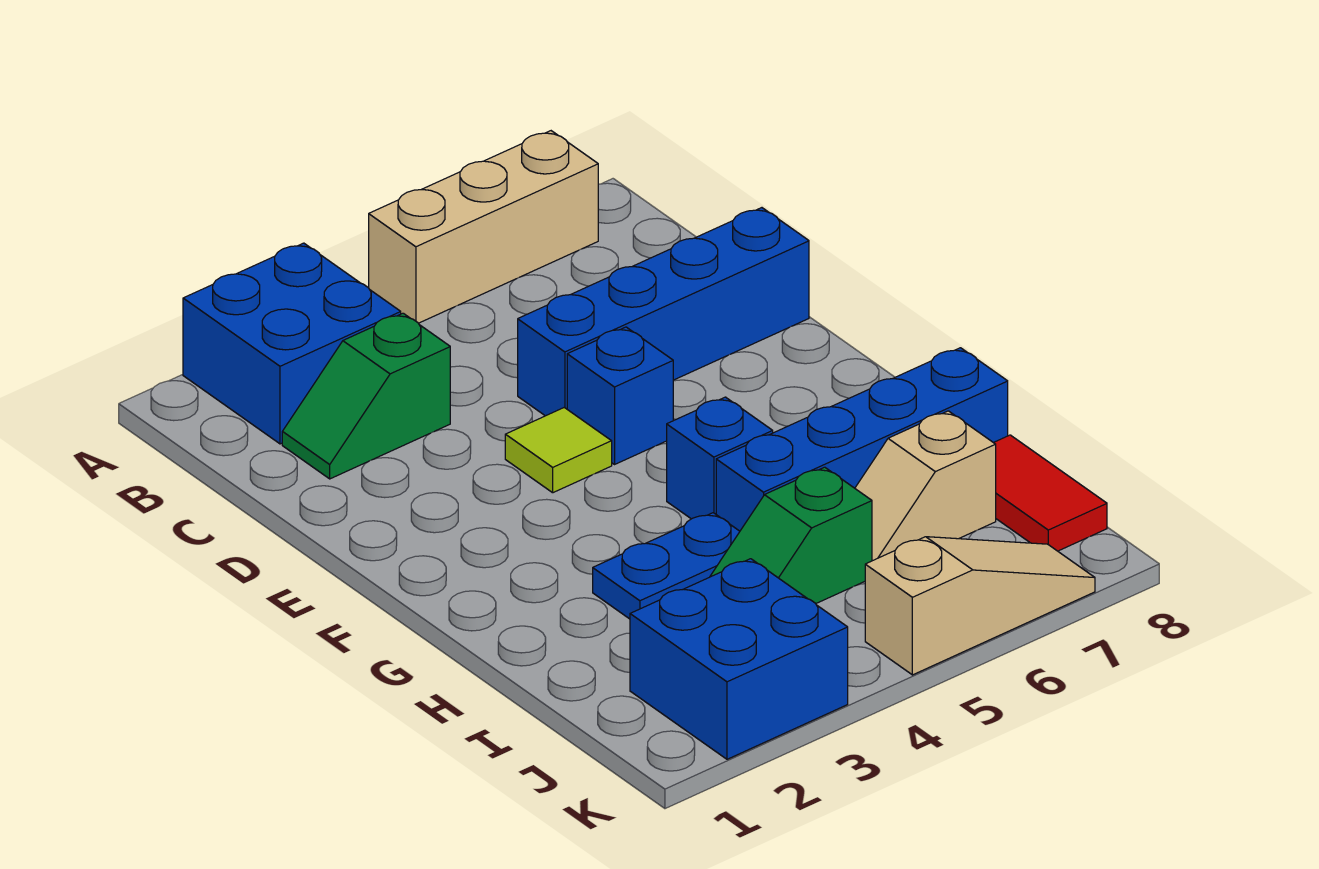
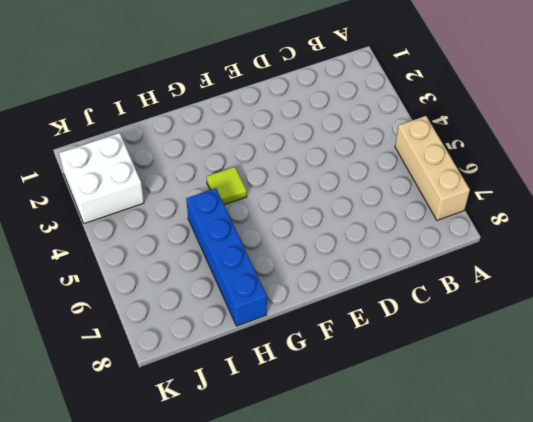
lime 1x1 tile [206,167,247,205] -> lime 1x1 tile moved to [505,408,612,493]
white 2x2 brick [59,133,144,224] -> blue 2x2 brick [630,559,848,759]
none -> blue 2x2 brick [183,243,401,444]
none -> green 1x2 slope [282,313,450,479]
none -> blue 1x4 brick [518,208,809,416]

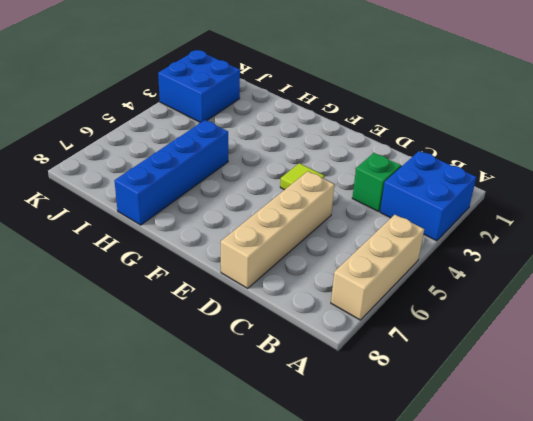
tan 1x4 brick [221,171,334,288] -> blue 1x4 brick [518,208,809,416]
none -> blue 1x1 brick [567,327,673,464]
none -> blue 1x1 brick [667,397,773,519]
none -> blue 1x2 plate [593,513,740,619]

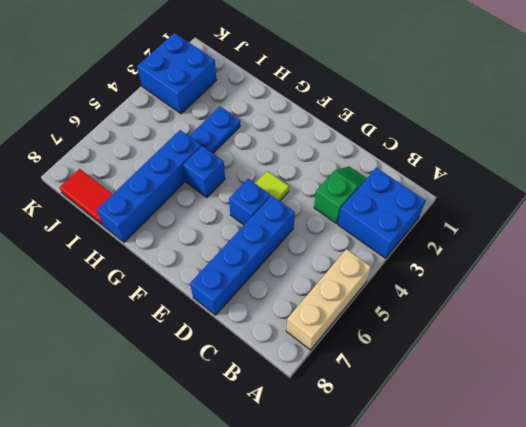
none -> green 1x2 slope [710,467,872,603]
none -> tan 1x2 slope [855,411,996,561]
none -> tan 1x3 slope [865,537,1095,675]

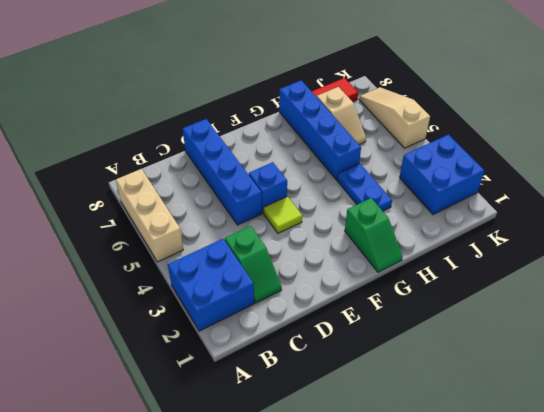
green 1x2 slope [345,198,403,272] -> green 1x2 slope moved to [710,467,872,603]
none -> blue 1x1 brick [667,397,773,519]

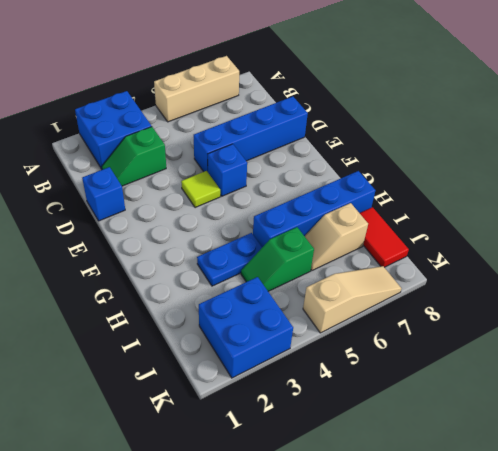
blue 1x1 brick [82,167,125,221] -> blue 1x1 brick moved to [667,397,773,519]

